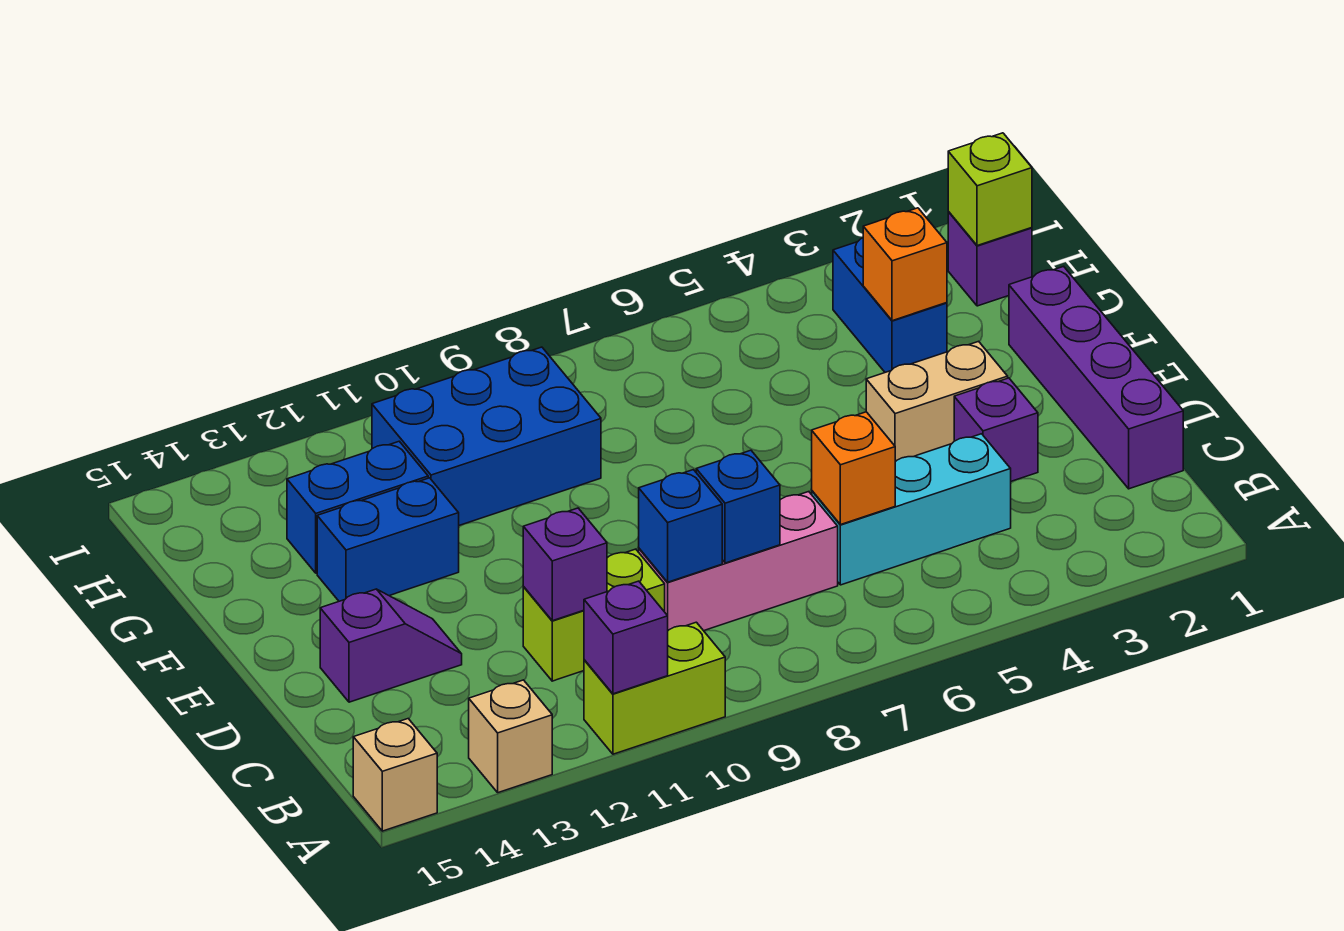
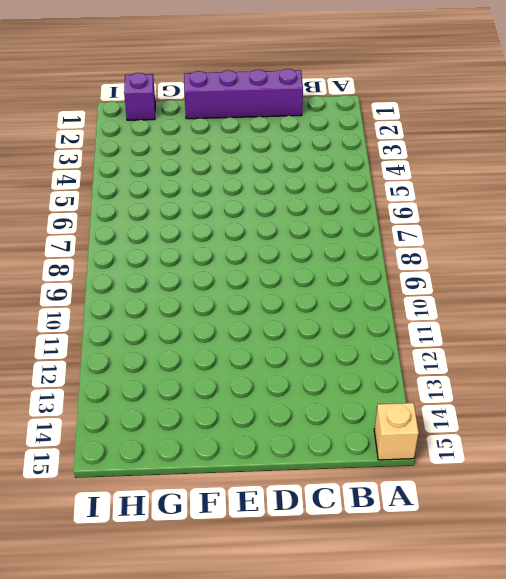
none -> lime 1x2 brick [584,622,725,754]
none -> tan 1x1 brick [469,680,552,793]
none -> cyan 1x3 brick [812,434,1011,585]

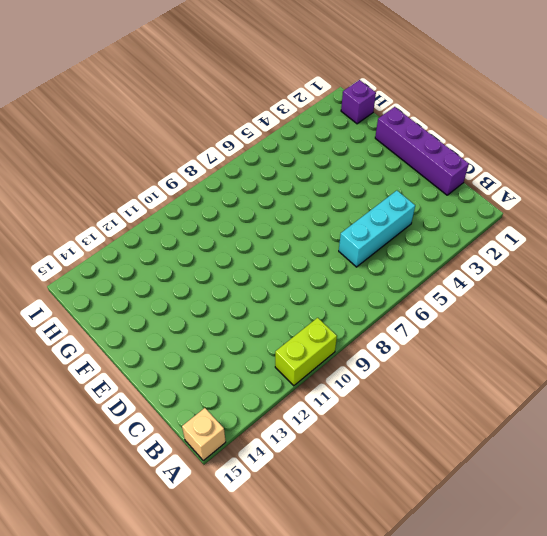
none -> tan 1x1 brick [469,680,552,793]
none -> pink 1x3 brick [639,492,838,631]
none -> lime 1x2 brick [523,549,665,681]

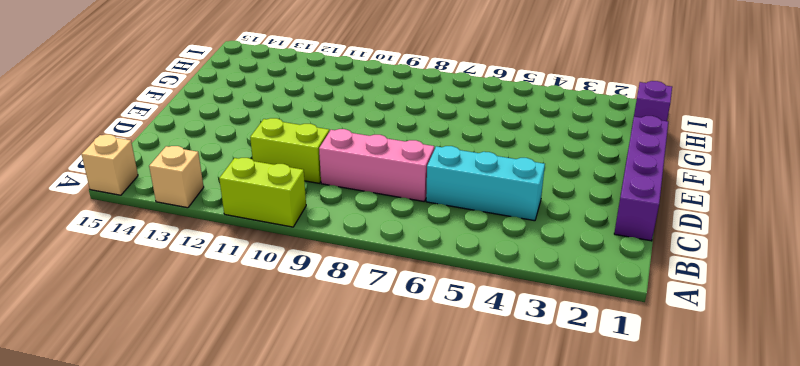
none -> purple 1x1 brick [954,378,1038,481]
none -> purple 1x2 slope [320,589,462,702]
none -> tan 1x2 brick [866,341,1008,462]

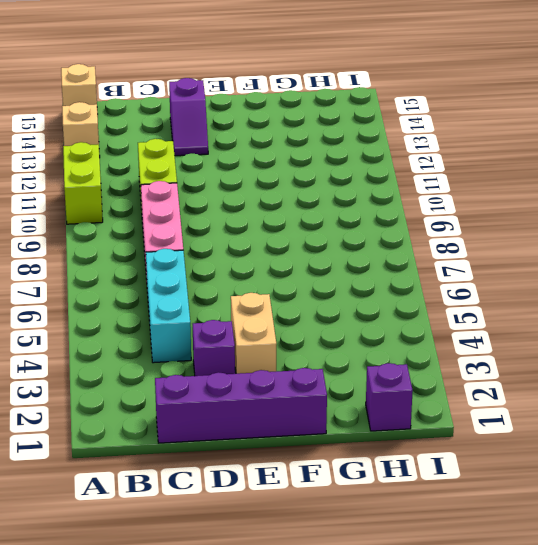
none -> blue 1x2 brick [317,478,459,601]
none -> blue 1x2 brick [833,238,947,372]
none -> blue 2x3 brick [372,347,601,525]

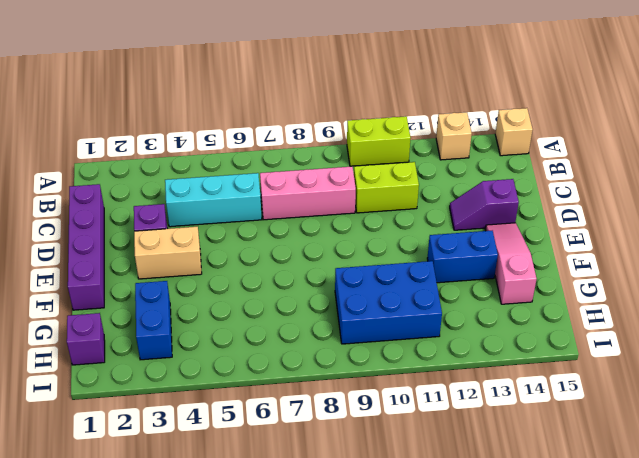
pink 1x3 slope [485,223,537,304] -> none
none -> blue 1x2 brick [287,441,428,573]
none -> purple 1x1 brick [584,581,668,694]
none -> orange 1x1 brick [812,412,895,525]

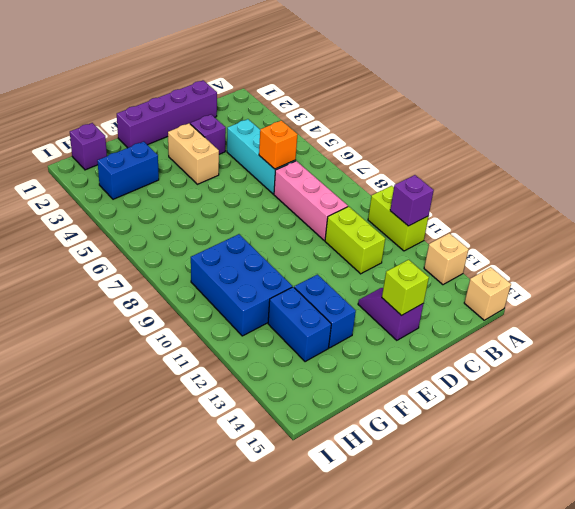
lime 1x1 brick [382,260,429,316] -> lime 1x1 brick moved to [948,133,1032,246]
none -> blue 1x1 brick [696,450,780,563]
none -> blue 1x1 brick [639,470,722,582]
none -> purple 1x1 brick [523,508,607,621]

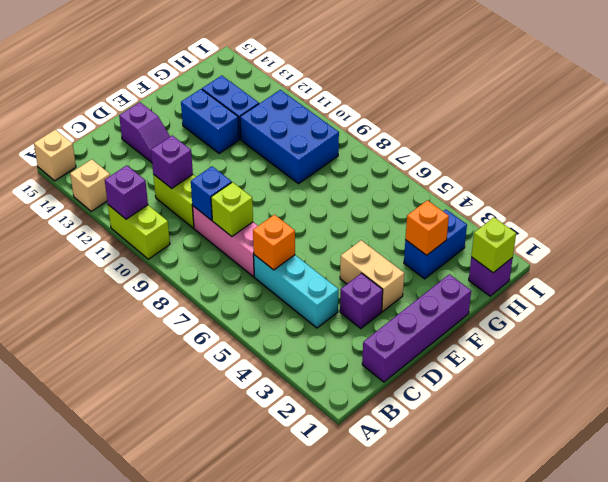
lime 1x1 brick [211,182,253,236] -> blue 1x1 brick [696,450,780,563]

